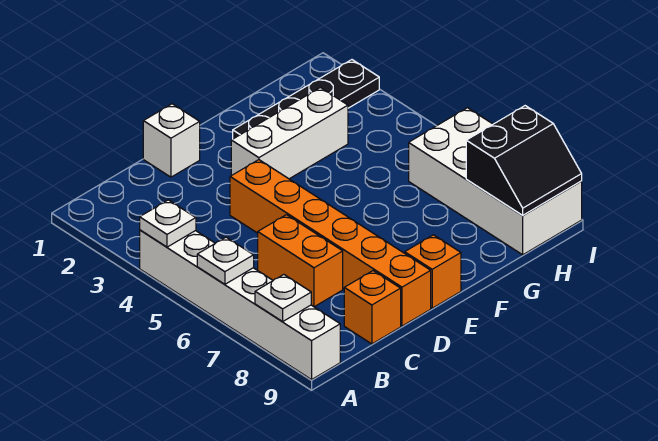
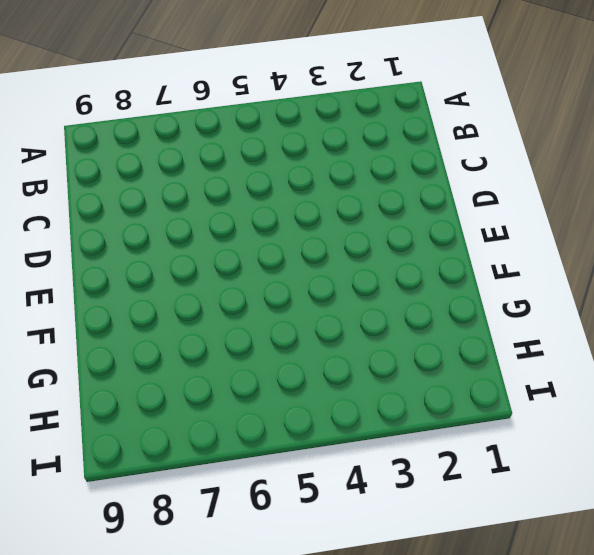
none -> white 1x6 brick [140,230,340,380]
none -> orange 1x2 brick [258,215,343,307]
none -> orange 1x1 brick [344,271,401,344]

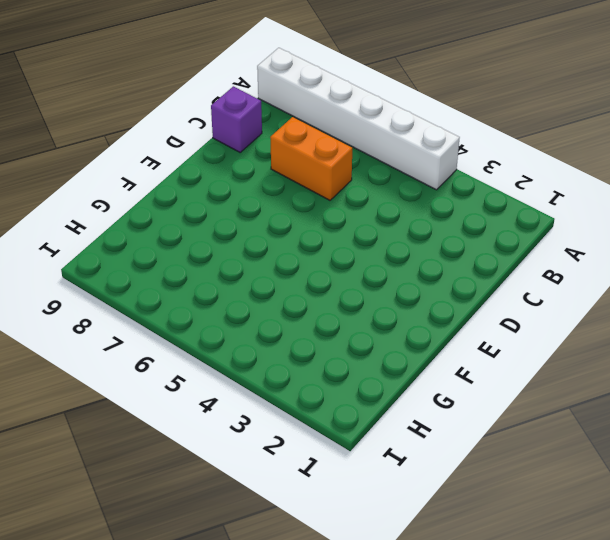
purple 1x1 brick [211,86,262,152] -> orange 1x1 brick [344,271,401,344]
none -> white 1x1 brick [143,104,200,177]
none -> orange 1x6 brick [230,160,431,326]
none -> white 1x3 brick [231,88,348,179]

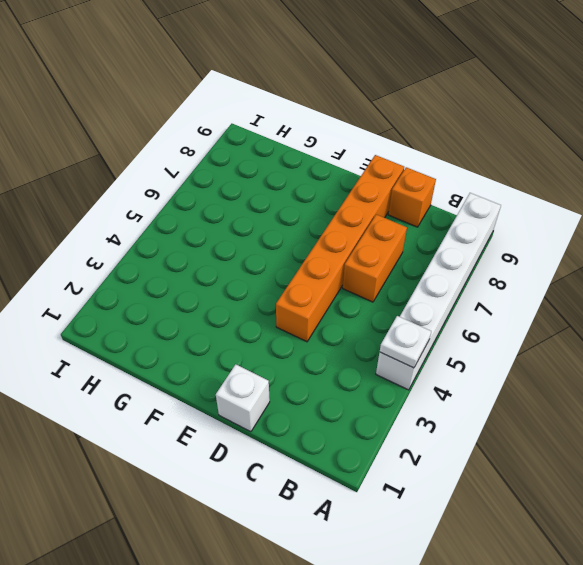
none -> white 1x3 brick [231,88,348,179]
none -> orange 1x1 brick [405,235,461,308]
none -> black 1x4 plate [233,60,379,139]

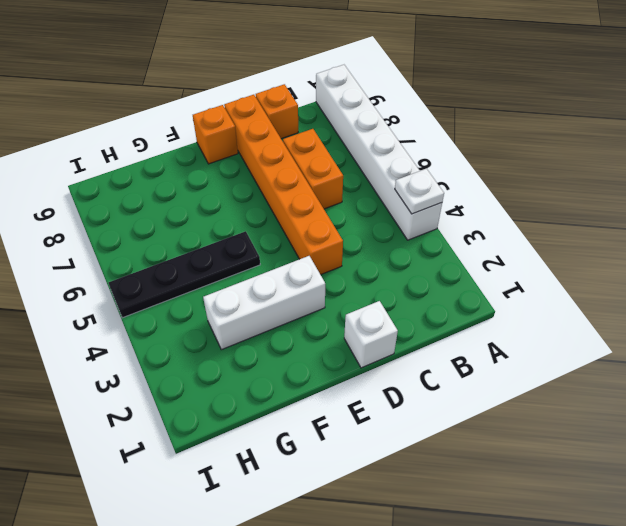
black 1x4 plate [109,231,260,318] -> black 1x4 plate moved to [233,60,379,139]
none -> white 2x4 brick [409,108,582,255]
none -> white 1x1 plate [197,237,254,284]
none -> white 1x1 plate [255,275,311,321]

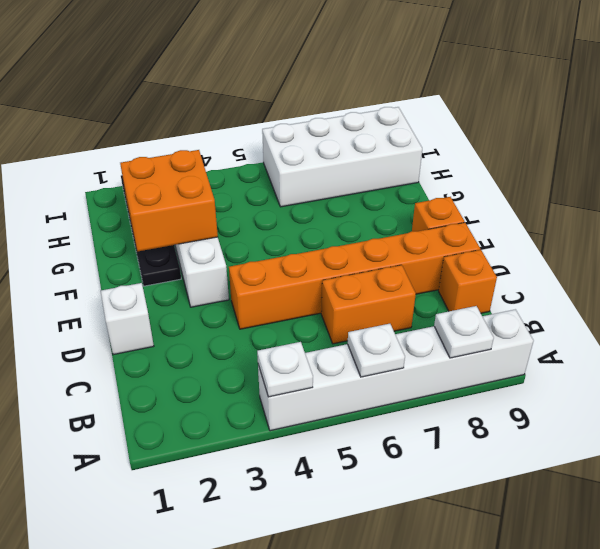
orange 2x2 brick [120,150,218,251] -> none
none -> black 2x2 slope [466,106,582,215]

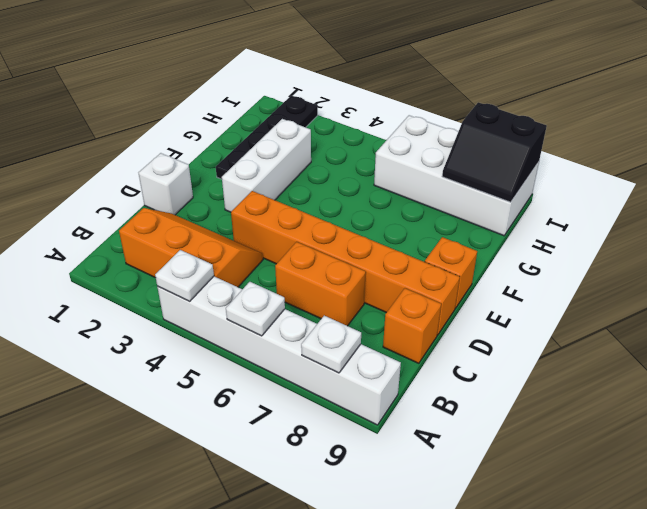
orange 2x3 slope [119,208,263,287] -> none
black 2x2 slope [442,102,547,202] -> black 2x2 slope turned to [466,106,582,215]

